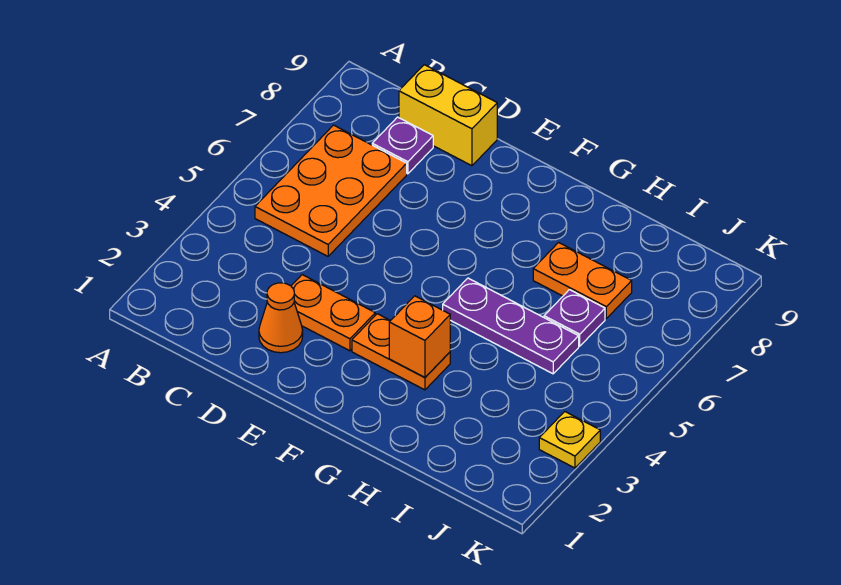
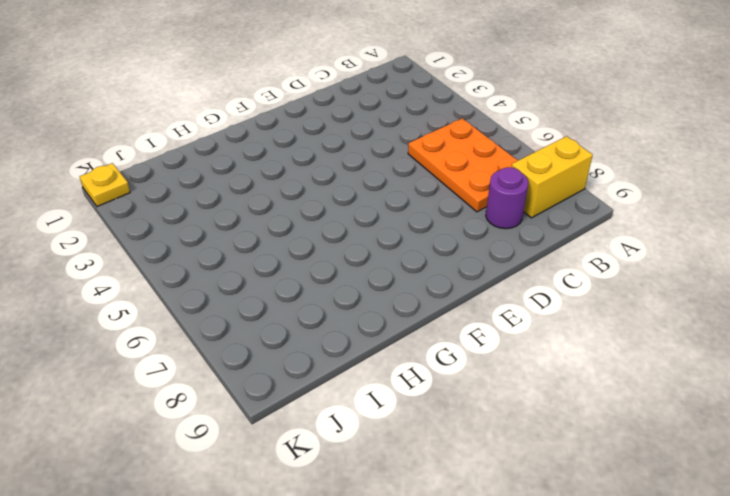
yellow 1x2 brick [511,136,593,218] -> yellow 1x2 brick moved to [399,65,497,166]
purple 1x1 round brick [486,167,528,229] -> purple 1x1 plate [372,117,433,174]
yellow 1x1 plate [80,163,130,207] -> yellow 1x1 plate moved to [539,412,600,468]
none -> orange 1x1 cone [259,283,303,353]
none -> orange 1x2 plate [291,275,375,351]

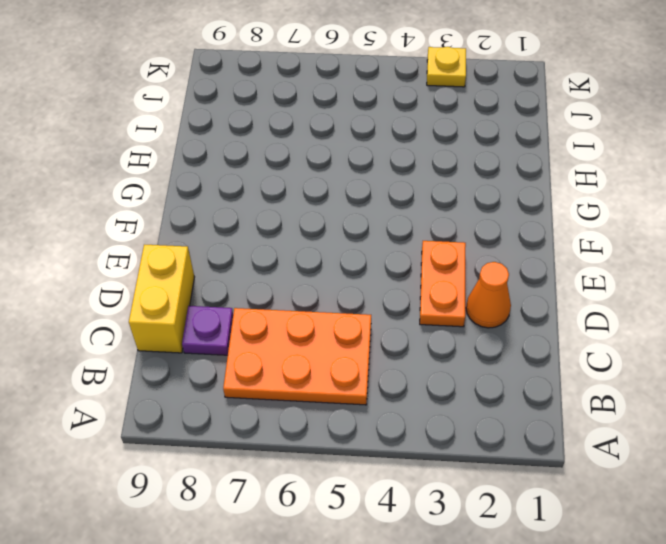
none -> orange 1x2 plate [352,314,450,390]
none -> purple 1x3 plate [443,278,579,374]

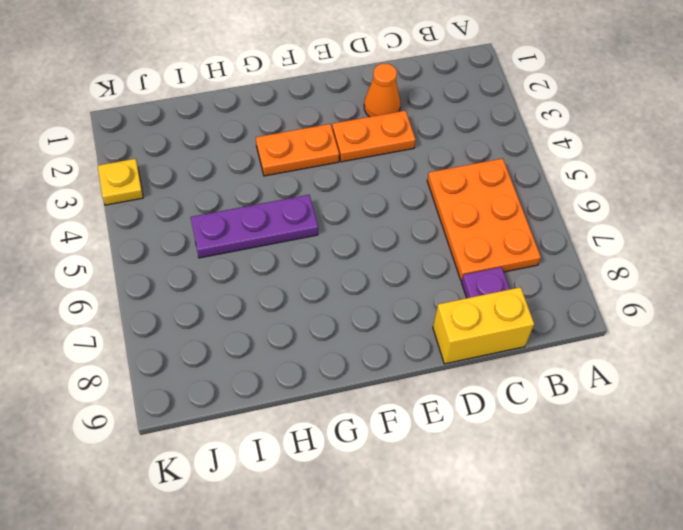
none -> orange 1x2 plate [533,243,632,318]
none -> purple 1x1 plate [544,290,605,346]

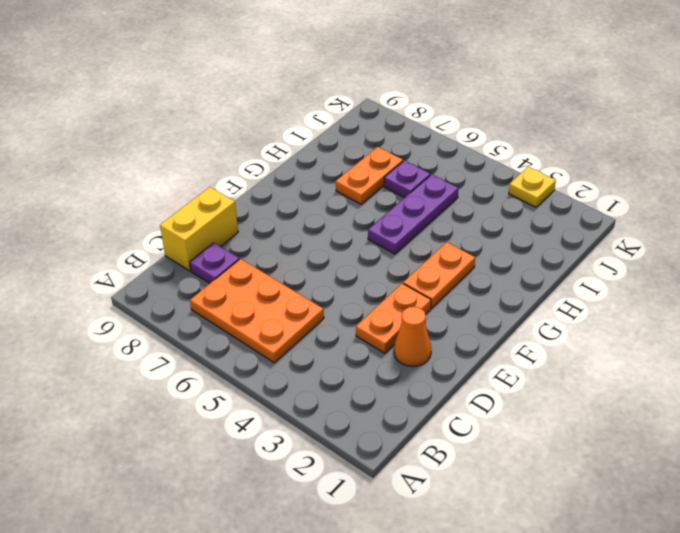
none -> orange 1x1 brick [389,296,450,377]

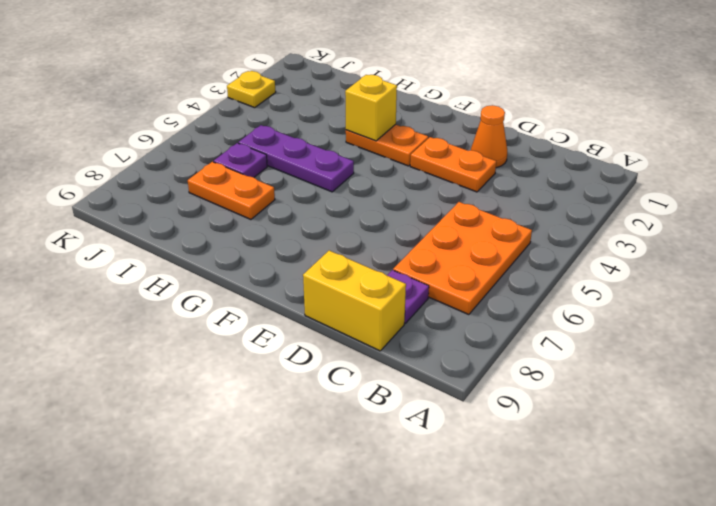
yellow 1x1 brick [345,75,397,141] -> orange 1x1 brick [389,296,450,377]

